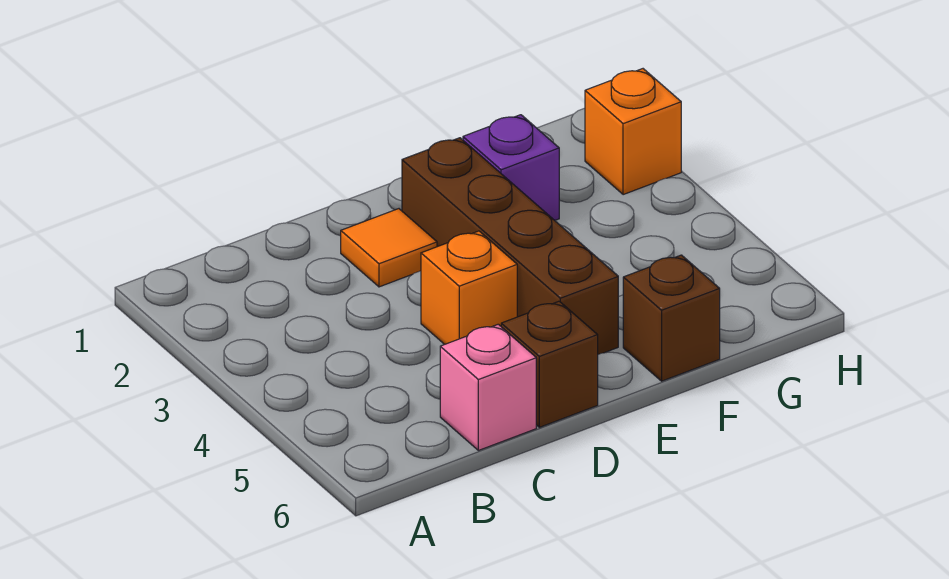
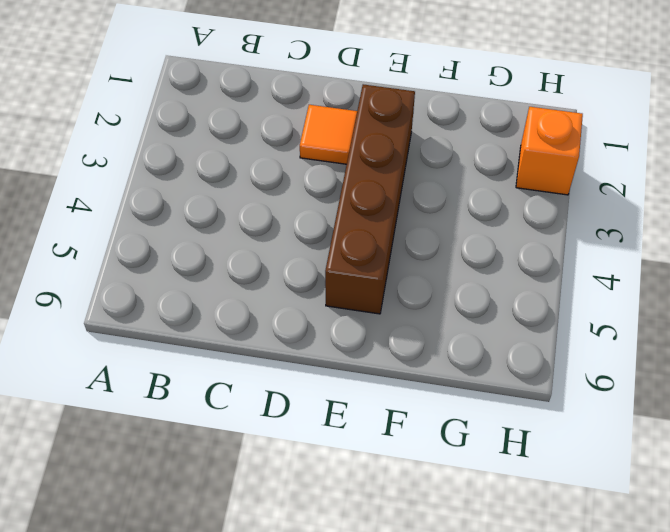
none -> pink 1x1 brick [440,324,536,450]
none -> orange 1x1 brick [421,231,517,344]

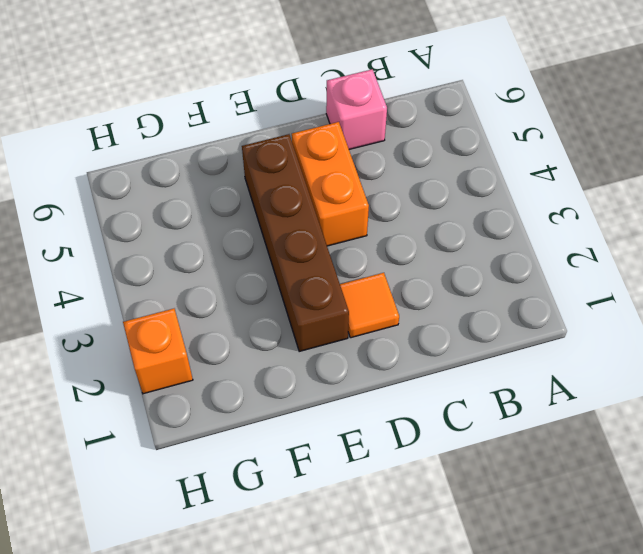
orange 1x2 brick [292,122,369,246] -> orange 1x1 brick [421,231,517,344]
none -> brown 1x1 brick [501,301,598,427]
none -> purple 1x1 brick [463,115,559,220]

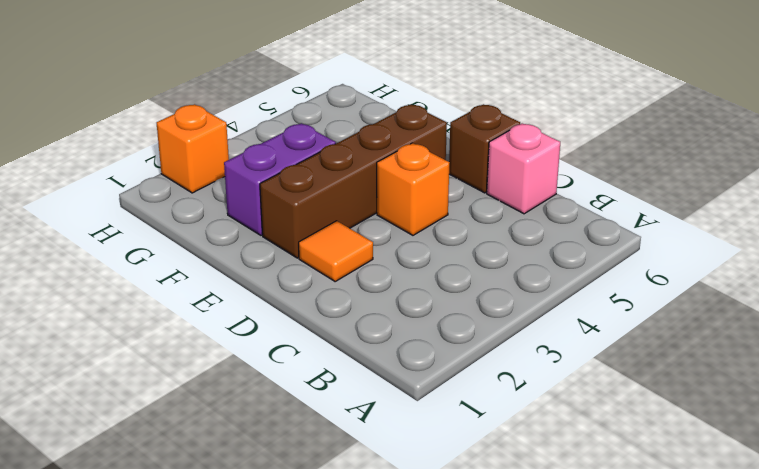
purple 1x2 brick [224,123,336,235] -> purple 1x1 brick [463,115,559,220]
none -> brown 1x1 brick [623,255,720,381]

